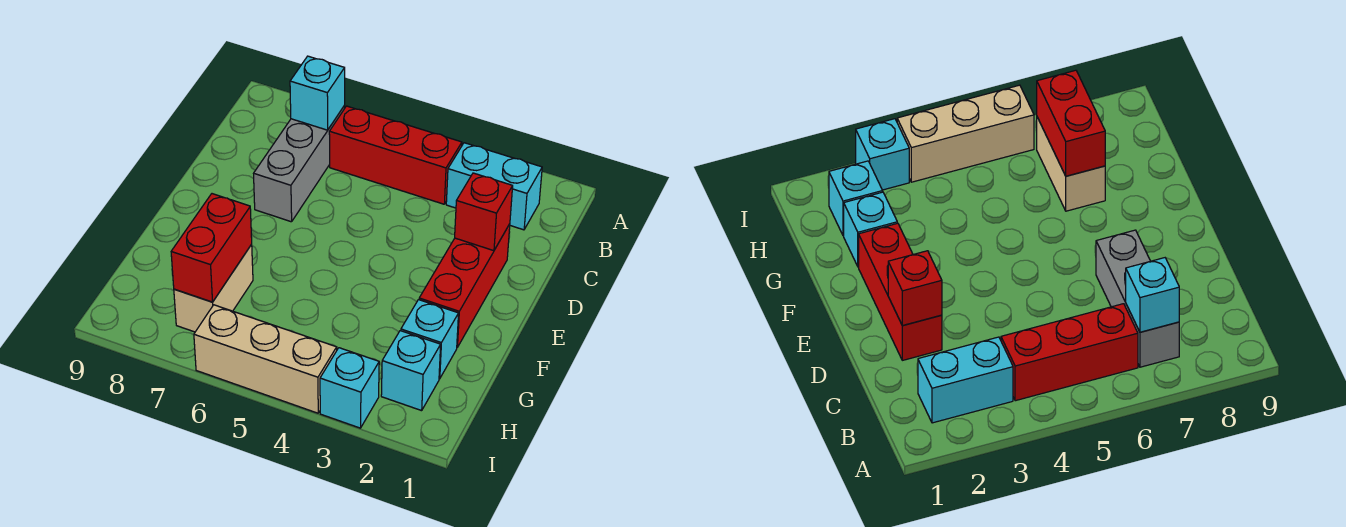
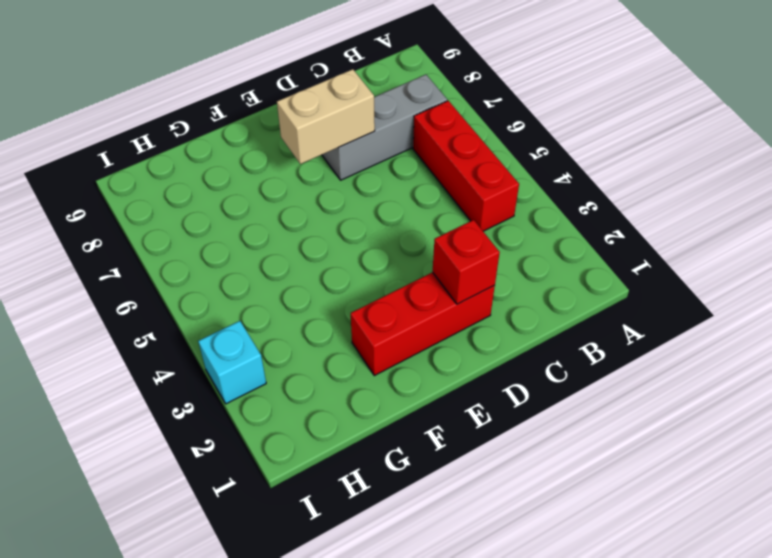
tan 1x2 brick [277,69,375,164] -> tan 1x2 brick moved to [174,245,253,332]
none -> cyan 1x2 brick [446,143,542,230]
none -> cyan 1x1 brick [401,300,459,379]
none -> cyan 1x1 brick [381,331,441,411]

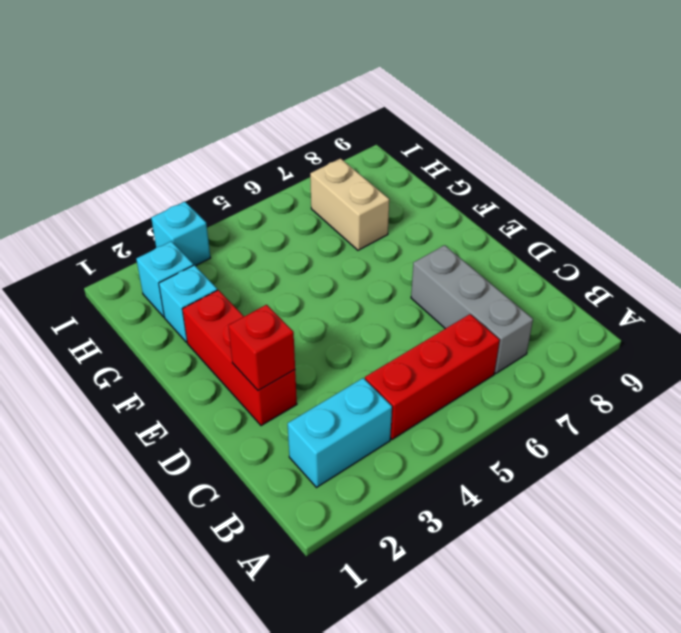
none -> tan 1x3 brick [194,305,337,413]
none -> cyan 1x1 brick [290,56,345,130]
none -> red 1x2 brick [171,194,252,302]

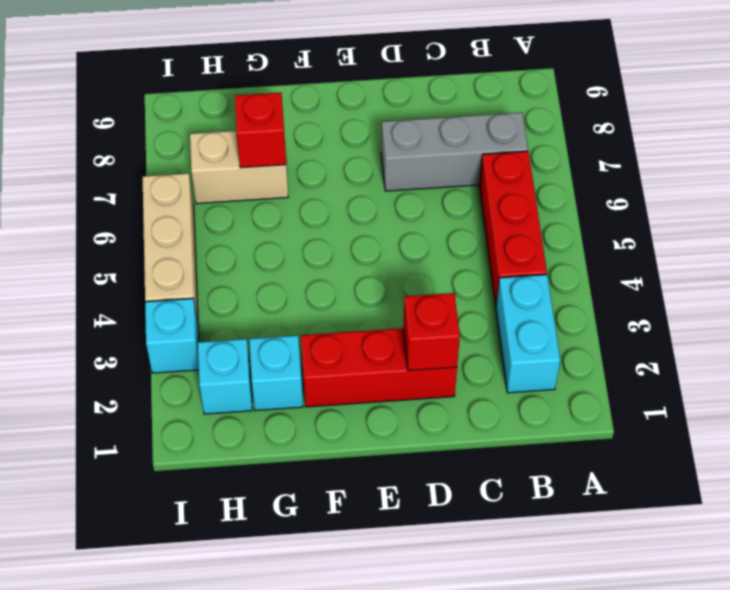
red 1x1 brick [235,93,286,168] -> red 1x2 brick [171,194,252,302]
none -> cyan 1x1 brick [290,56,345,130]

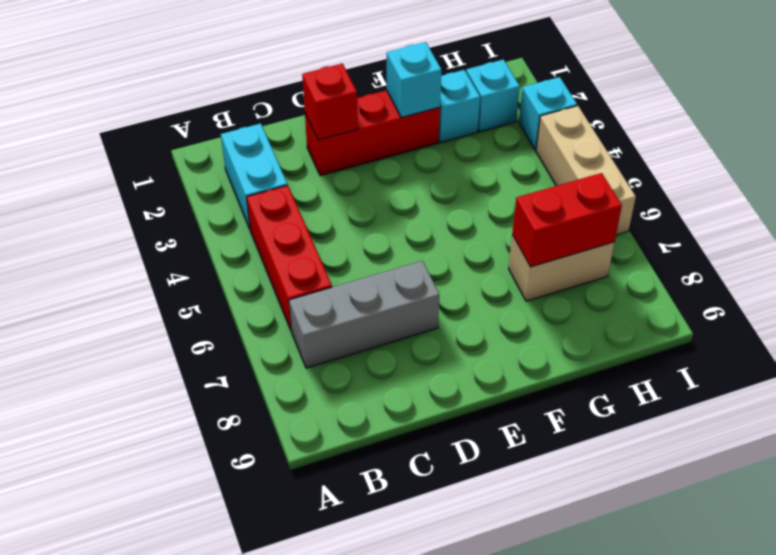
cyan 1x1 brick [387,42,441,118] -> cyan 1x1 brick moved to [290,56,345,130]

